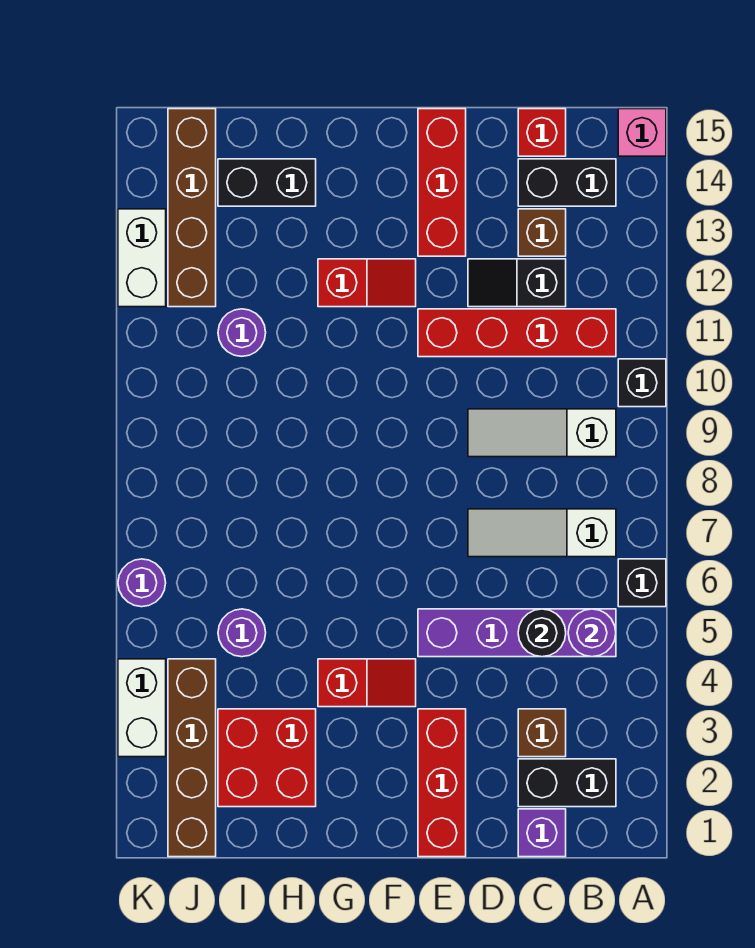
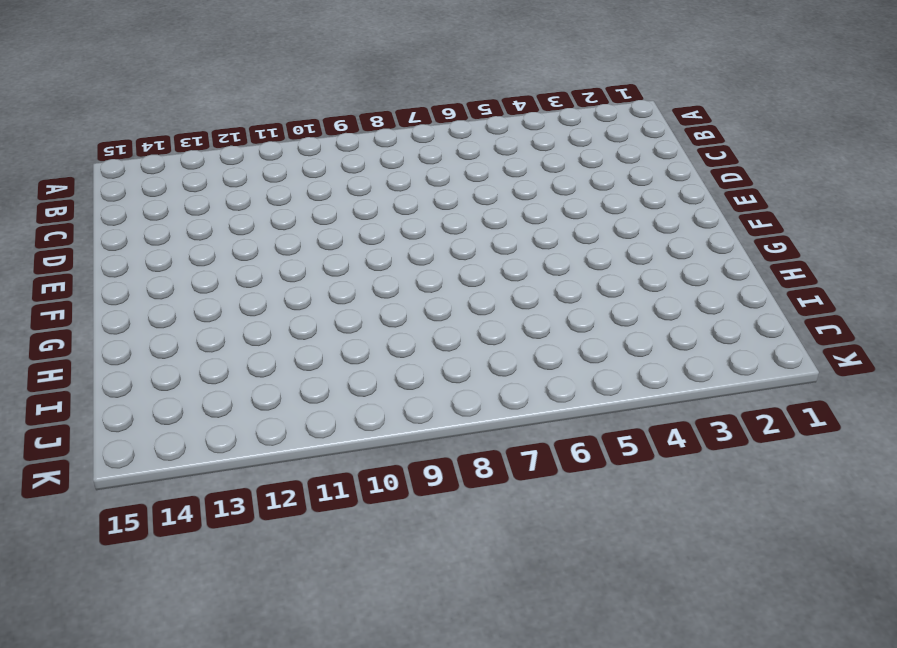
none -> black 1x1 brick [618,559,666,607]
none -> black 1x1 brick [618,359,666,407]
none -> pink 1x1 brick [618,109,666,156]

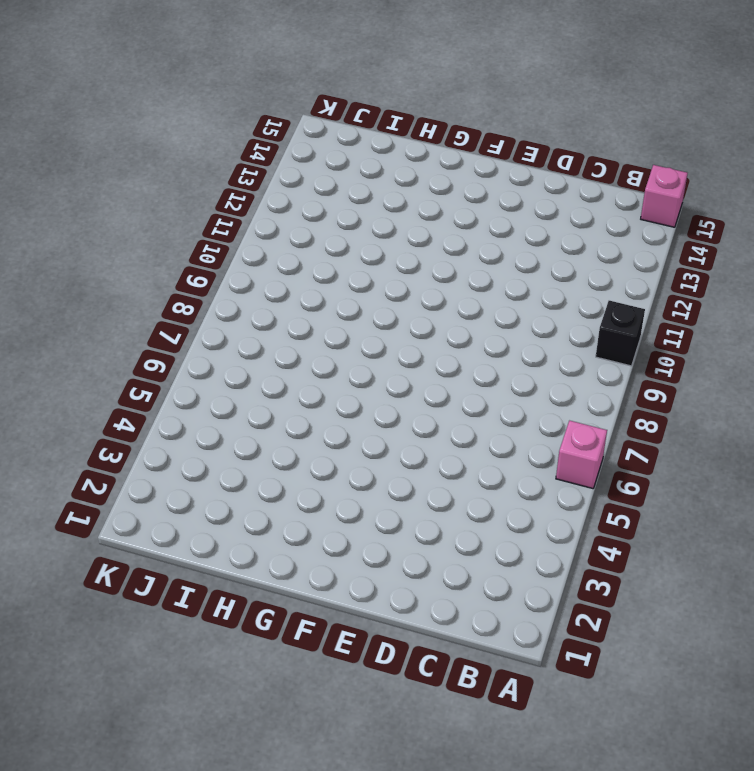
pink 1x1 brick [556,421,607,488] -> black 1x1 brick [618,559,666,607]
none -> black 1x2 brick [518,759,616,807]
none -> purple 1x4 brick [418,609,616,657]
none -> white 1x3 slope [468,509,616,557]

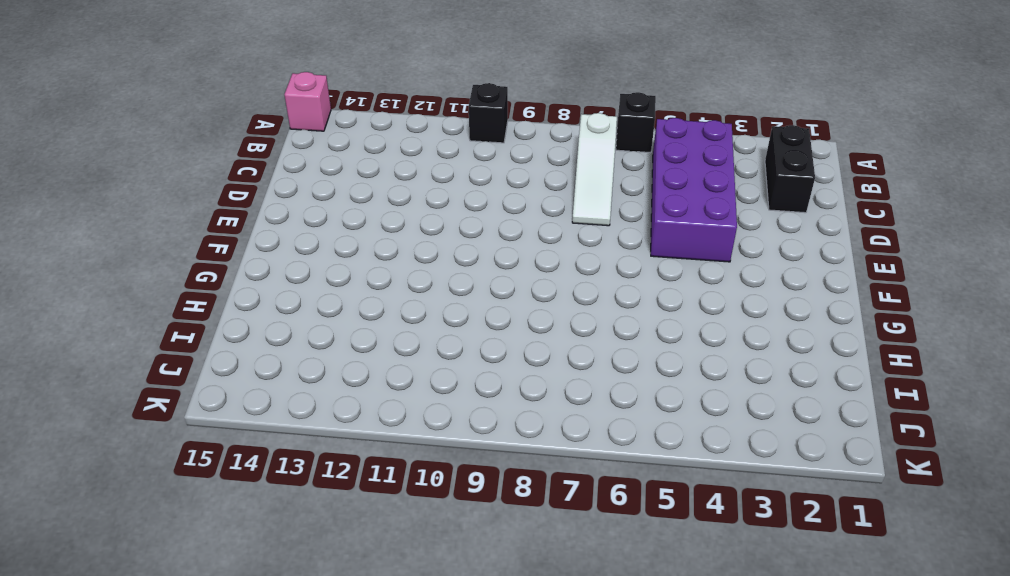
purple 2x4 brick [651,118,737,262] -> purple 1x4 brick [418,609,616,657]
none -> white 1x3 slope [468,409,616,457]
none -> red 1x4 brick [418,309,616,357]
none -> black 1x2 brick [518,159,616,206]

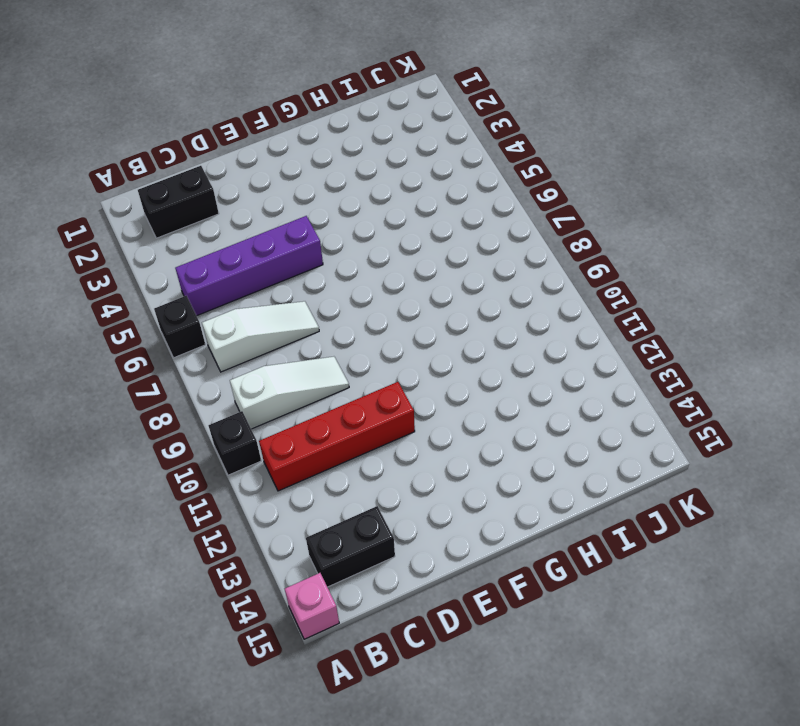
none -> purple 1x1 brick [518,809,566,857]
none -> brown 1x1 brick [518,709,566,757]
none -> black 1x2 slope [468,259,566,307]

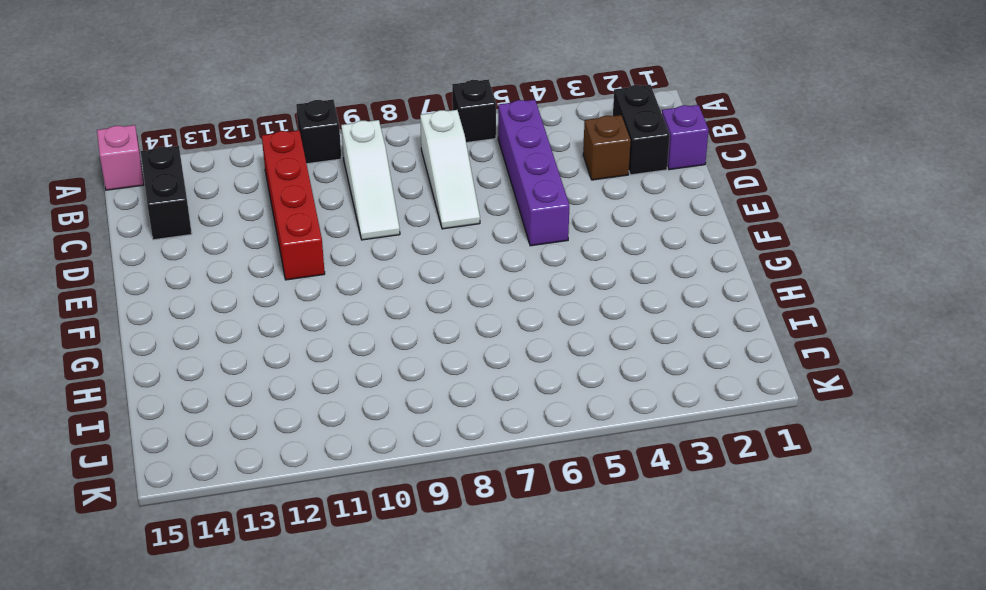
none -> black 1x2 slope [468,259,566,307]
none -> brown 1x1 brick [518,209,566,256]
none -> red 1x1 brick [518,109,566,156]

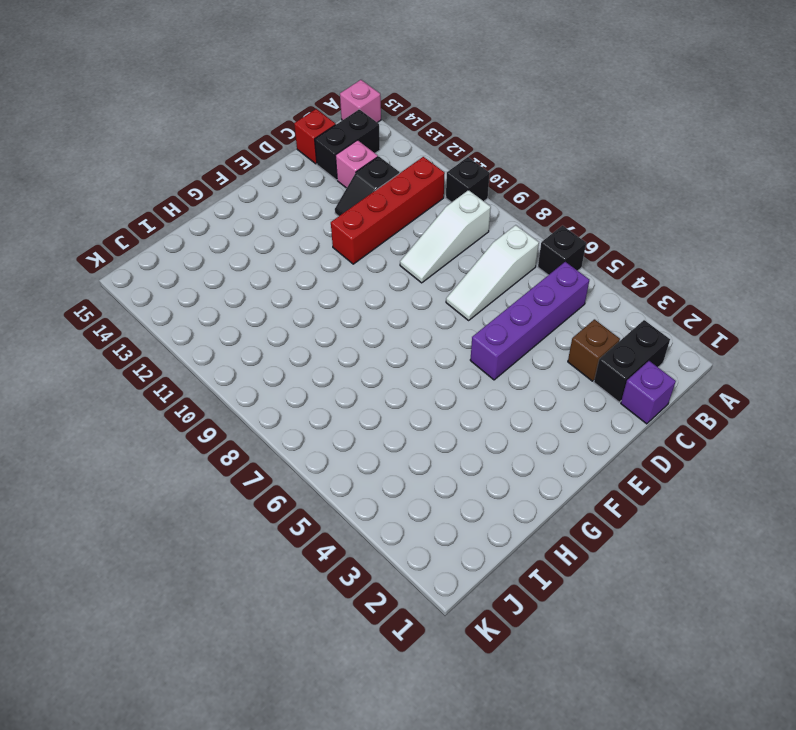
pink 1x1 brick [335,140,378,188] -> brown 1x1 brick [518,209,566,256]
none -> red 1x3 brick [418,709,466,857]
none -> red 1x3 brick [418,109,466,256]
none -> red 1x2 slope [318,659,416,707]

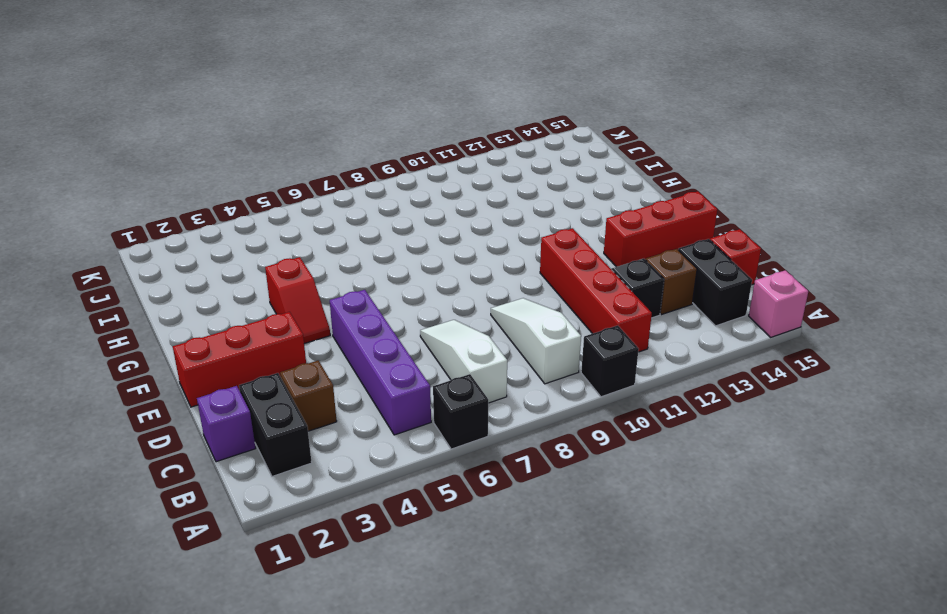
none -> red 1x2 slope [318,259,416,307]
none -> red 2x2 brick [218,709,316,807]
none -> black 1x2 brick [218,159,316,206]

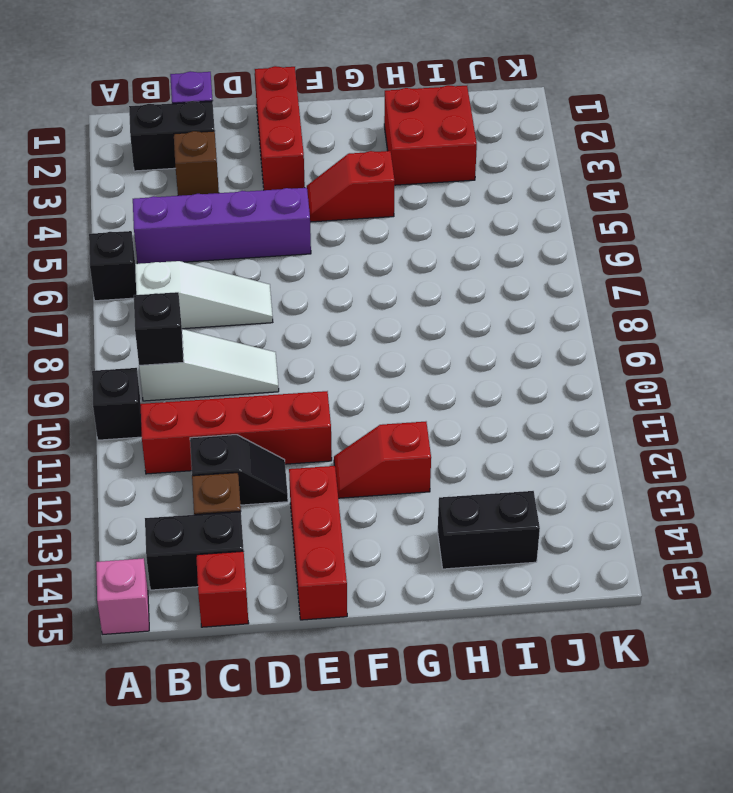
black 1x1 brick [134,292,184,365] -> none
none -> purple 1x1 round brick [218,609,266,657]
none -> purple 1x1 round brick [218,309,266,356]
none -> brown 1x4 brick [168,659,216,857]

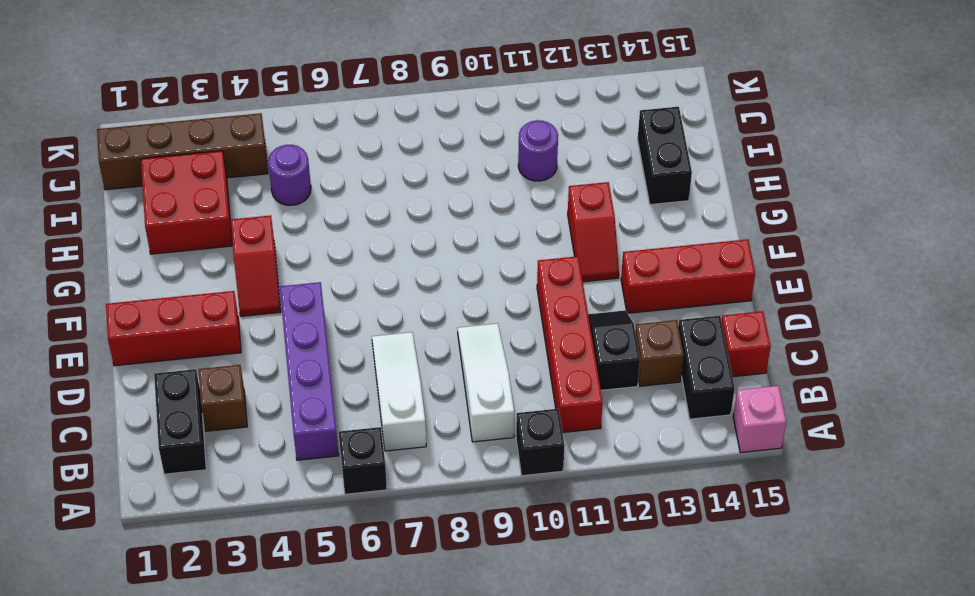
none -> purple 1x1 brick [518,809,566,857]
none -> brown 1x4 brick [168,109,216,307]
none -> white 1x2 brick [118,659,166,757]

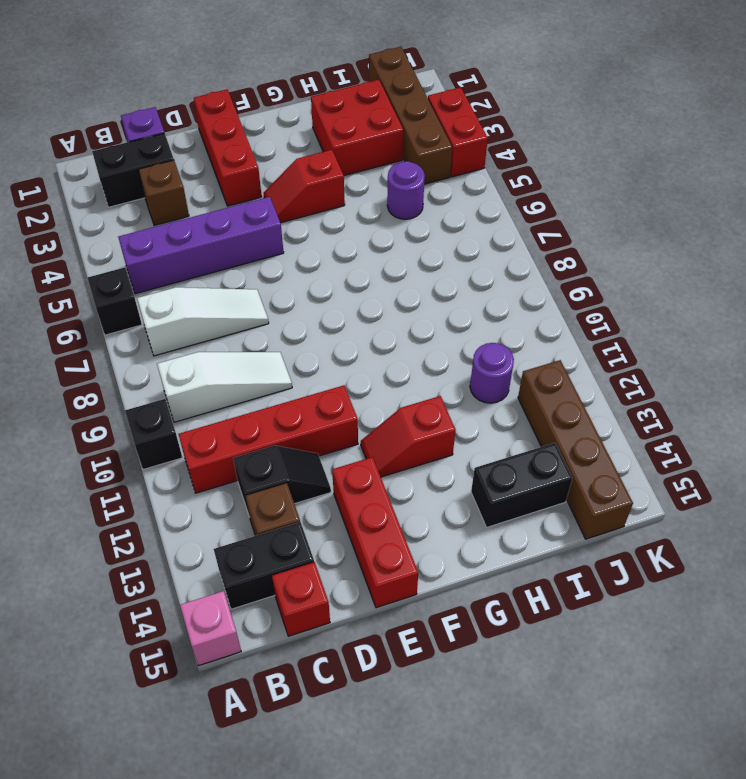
red 1x2 brick [428,87,488,177] -> white 1x2 brick [118,659,166,757]
none -> purple 1x1 round brick [118,559,166,607]
none -> white 1x2 brick [118,209,166,307]
none -> purple 1x1 round brick [568,609,616,657]

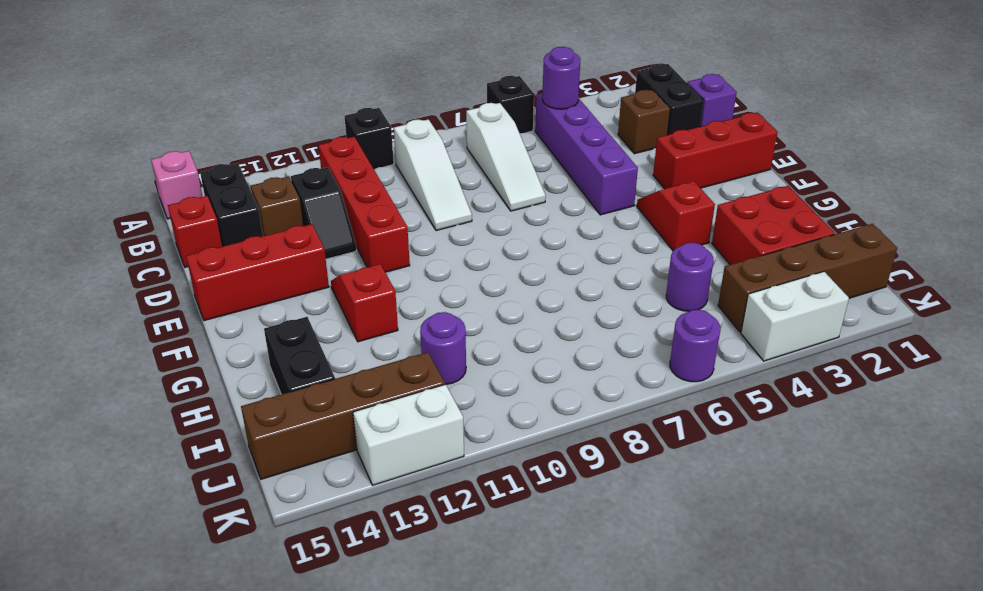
none -> black 1x1 round brick [518,609,566,657]

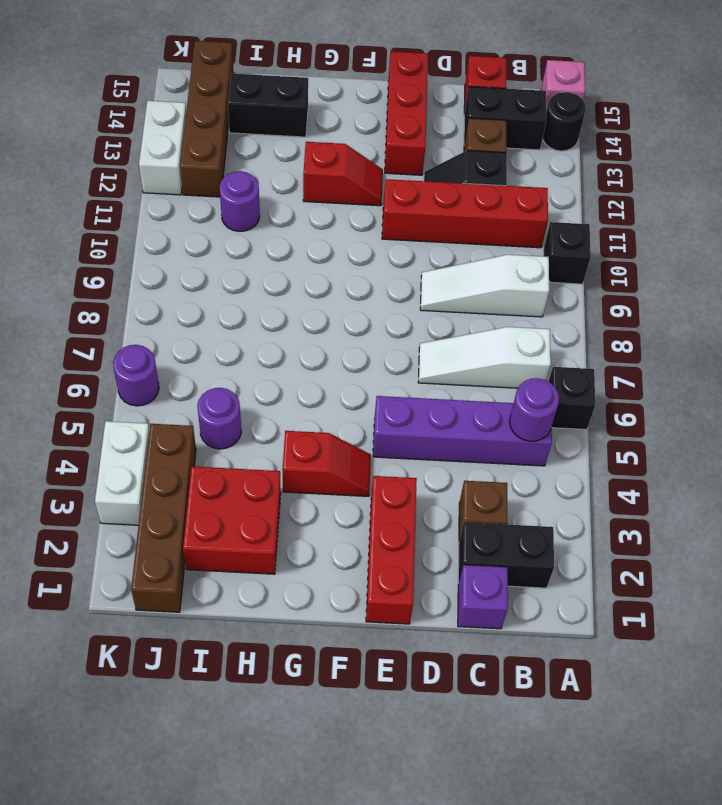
black 1x1 round brick [543,92,586,151] -> black 1x1 round brick moved to [518,609,566,657]

